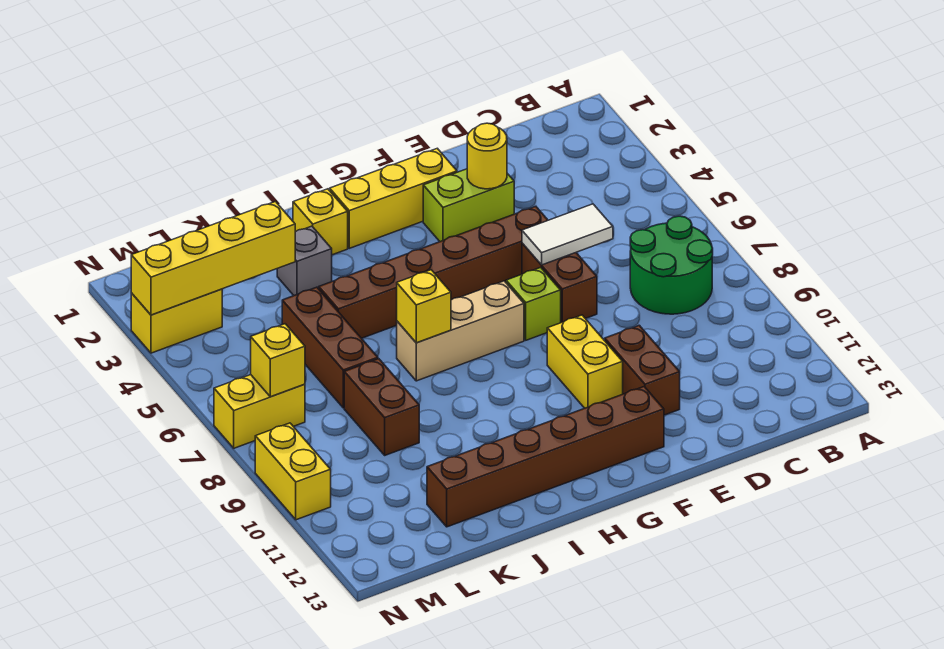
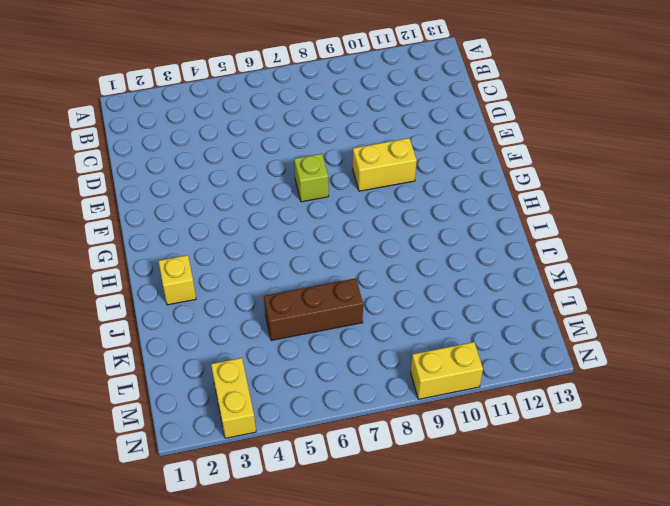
none -> green 2x2 round brick [630,216,713,314]
none -> lime 1x2 brick [423,169,514,242]
none -> brown 1x6 brick [319,206,548,338]

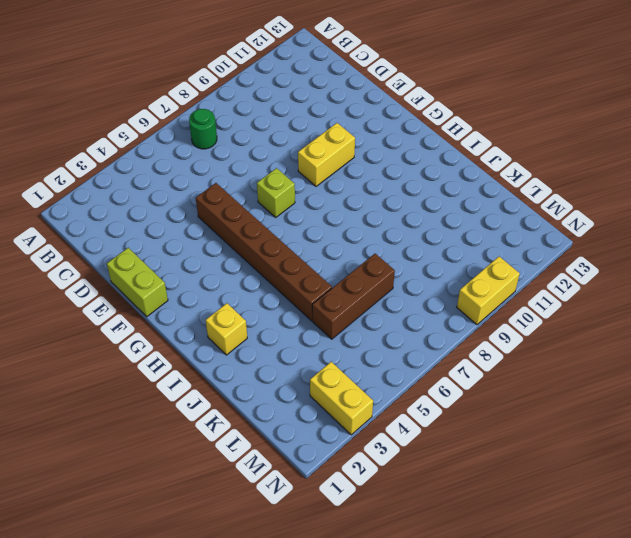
green 1x1 round brick [189,109,217,149] -> green 2x2 round brick [630,216,713,314]
lime 1x2 brick [107,248,168,317] -> lime 1x2 brick moved to [423,169,514,242]
none -> brown 1x2 brick [522,243,597,323]
none -> brown 1x2 brick [605,325,680,415]
none -> yellow 1x3 brick [330,148,457,248]

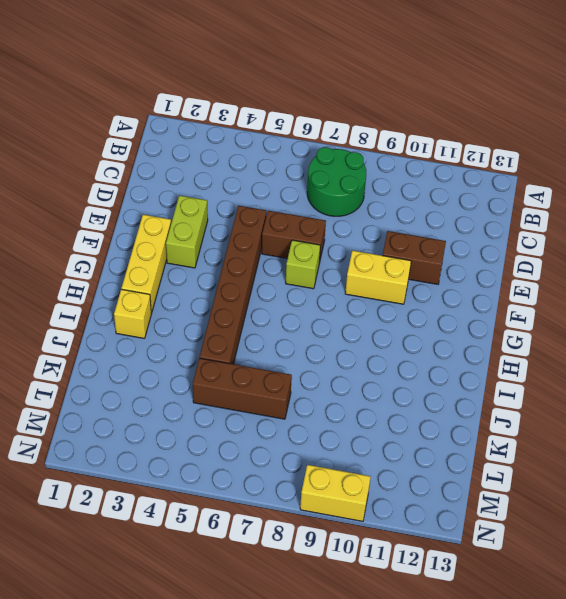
none -> brown 1x6 brick [427,387,664,527]
none -> tan 1x3 brick [397,281,524,381]
none -> grey 1x1 brick [277,226,332,295]

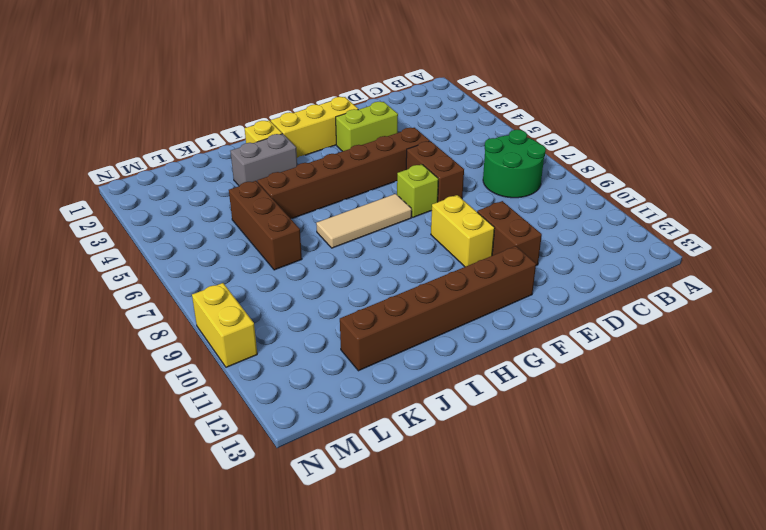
tan 1x3 tile [316,194,412,248] -> tan 1x3 brick [397,281,524,381]
grey 1x2 brick [230,134,297,186] -> grey 1x1 brick [277,226,332,295]
none -> brown 1x2 brick [344,359,419,455]
none -> yellow 1x2 brick [131,289,222,353]
none -> yellow 1x2 brick [214,375,305,448]

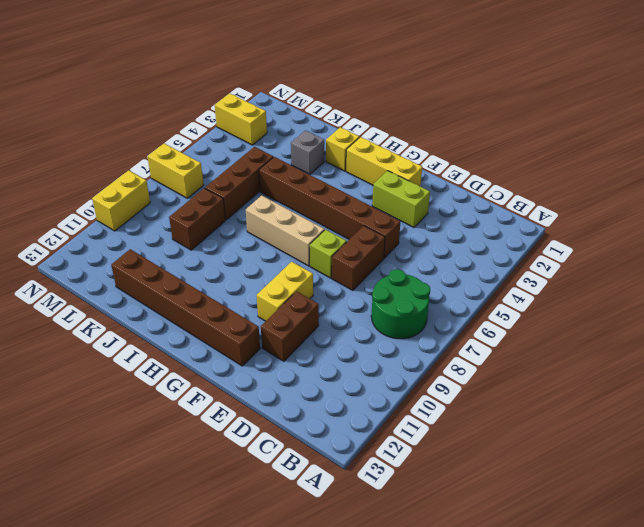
none -> white 1x2 tile [522,204,613,265]
none -> yellow 1x1 round brick [467,123,507,189]
none -> yellow 1x1 brick [397,270,451,343]

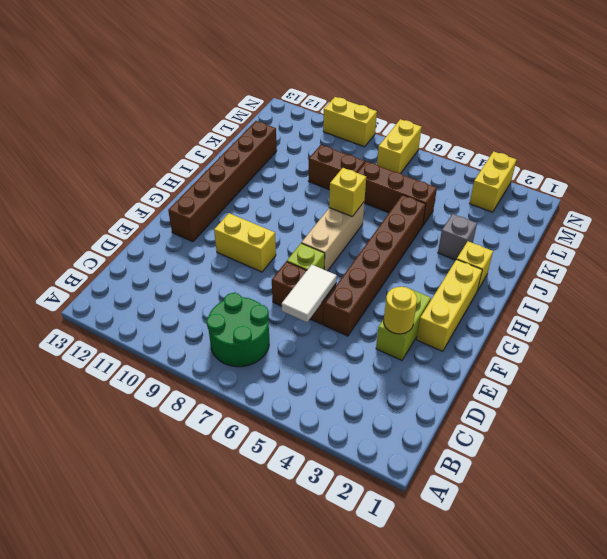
none -> brown 1x2 brick [605,325,680,415]
none -> yellow 1x4 brick [131,202,295,315]
none -> yellow 1x1 brick [251,324,305,397]

